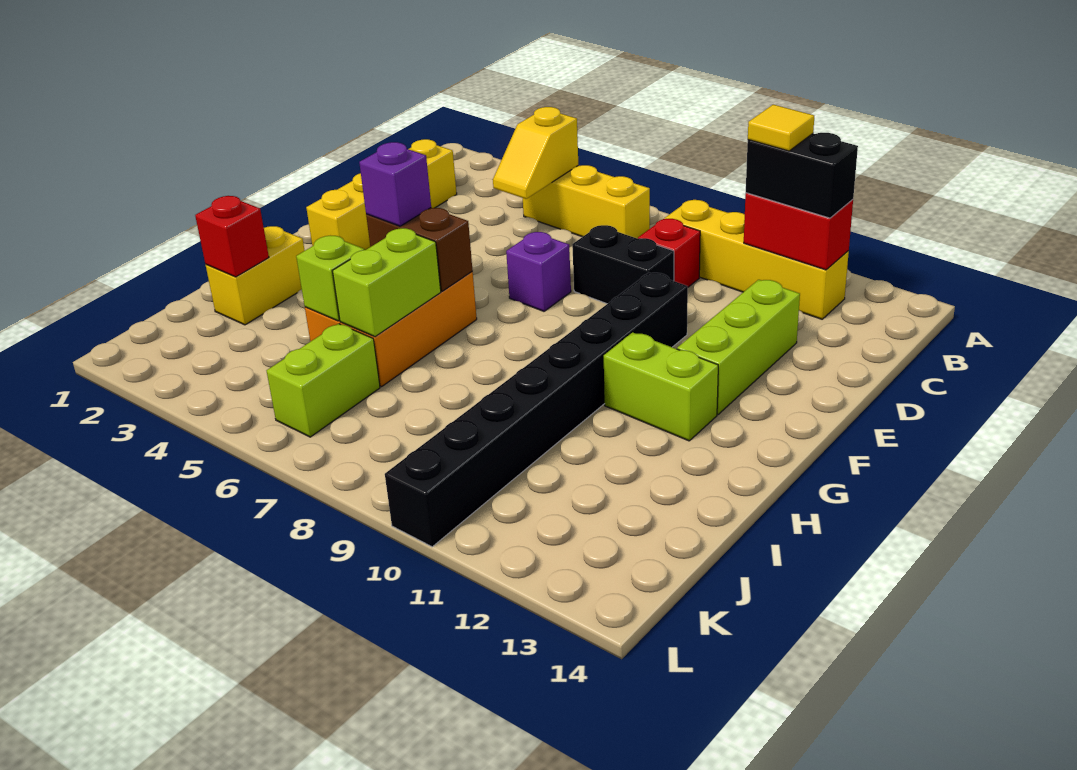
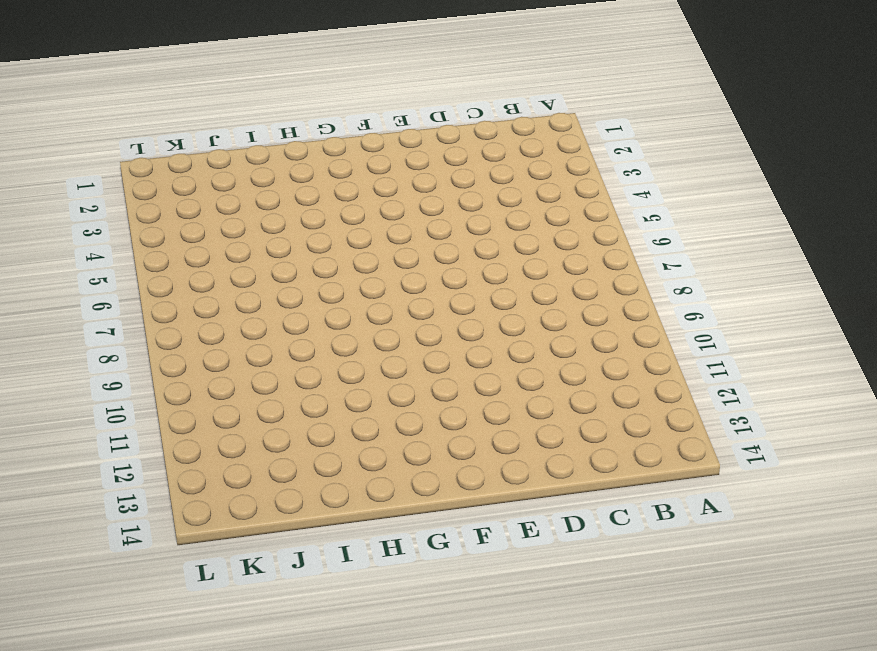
none -> yellow 1x3 brick [523,165,650,239]
none -> yellow 1x4 brick [665,200,849,319]
none -> yellow 1x4 brick [306,139,457,250]

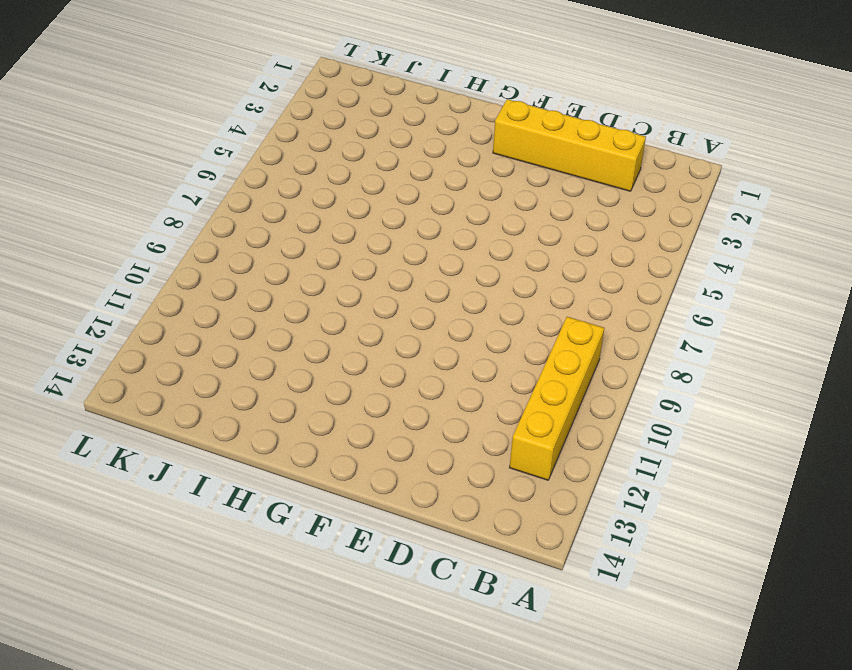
none -> yellow 1x3 brick [523,165,650,239]
none -> red 1x1 brick [638,219,700,287]
none -> black 1x2 brick [572,225,674,304]

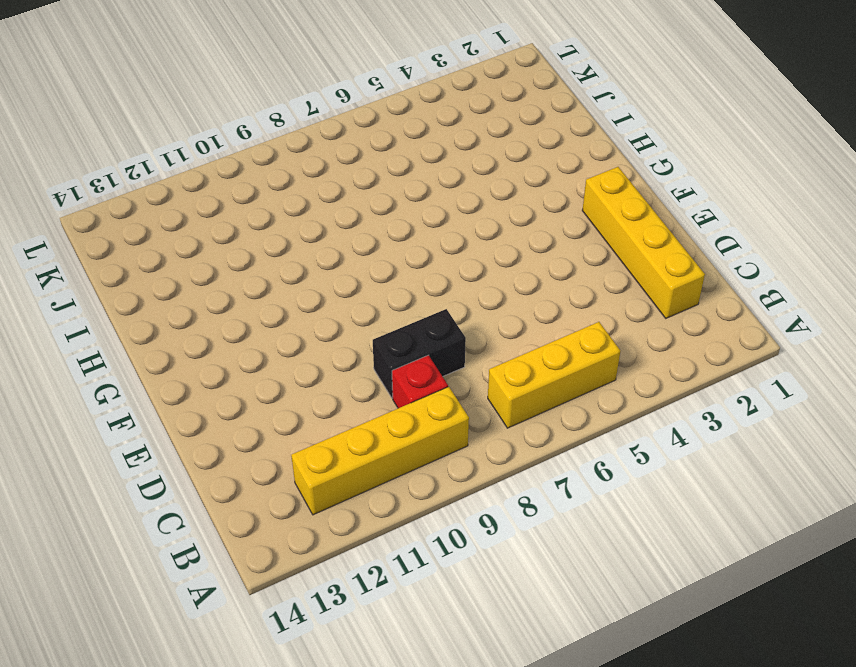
none -> lime 1x3 brick [677,280,800,414]
none -> purple 1x1 brick [506,232,571,311]
none -> black 1x8 brick [385,272,688,547]

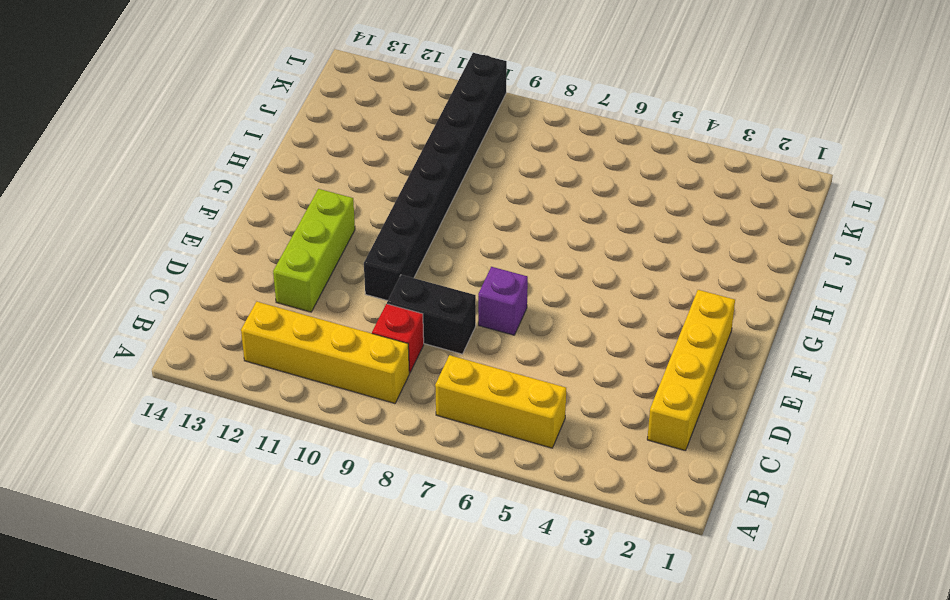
none -> orange 2x3 brick [305,272,477,387]
none -> lime 1x2 brick [604,332,718,441]
none -> yellow 1x2 brick [206,226,305,325]

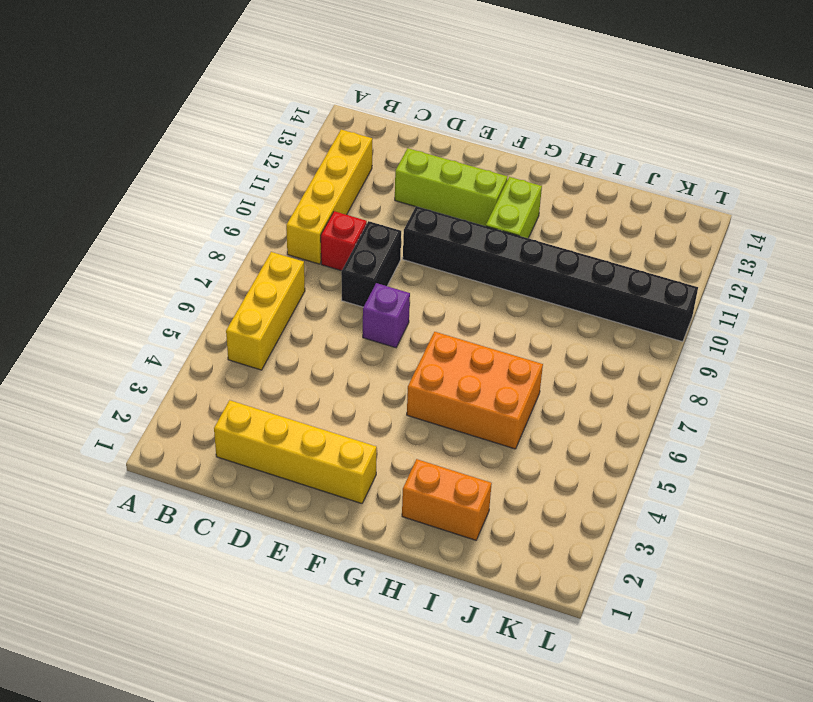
orange 1x2 brick [402,459,492,540] -> yellow 1x2 brick [206,226,305,325]
none -> lime 1x2 brick [267,324,380,437]
none -> yellow 1x2 slope [493,107,578,199]
none -> red 1x2 brick [744,193,853,270]

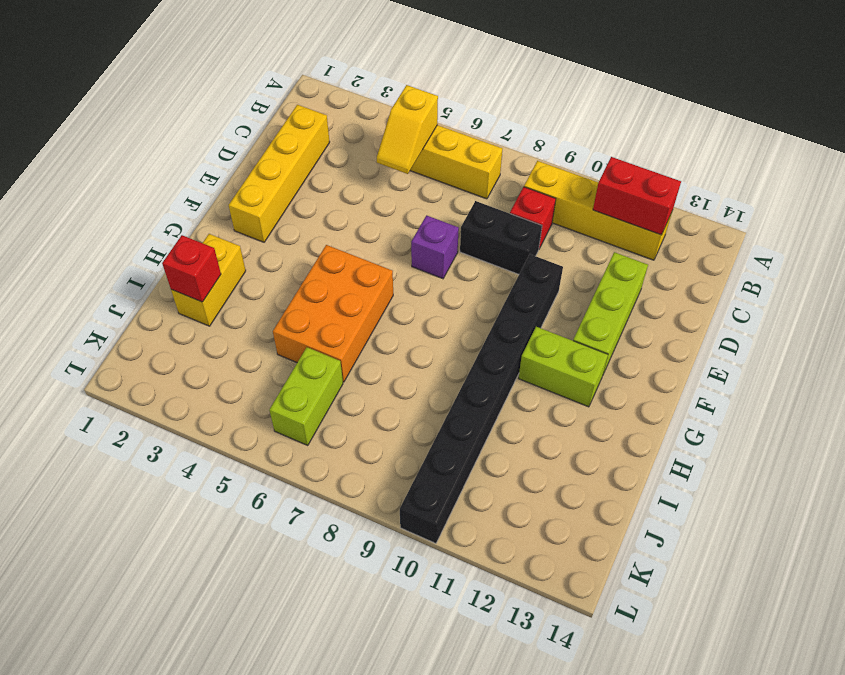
none -> brown 1x2 brick [366,208,473,291]
none -> lime 1x2 brick [333,228,441,337]
none -> lime 1x1 brick [296,236,365,321]

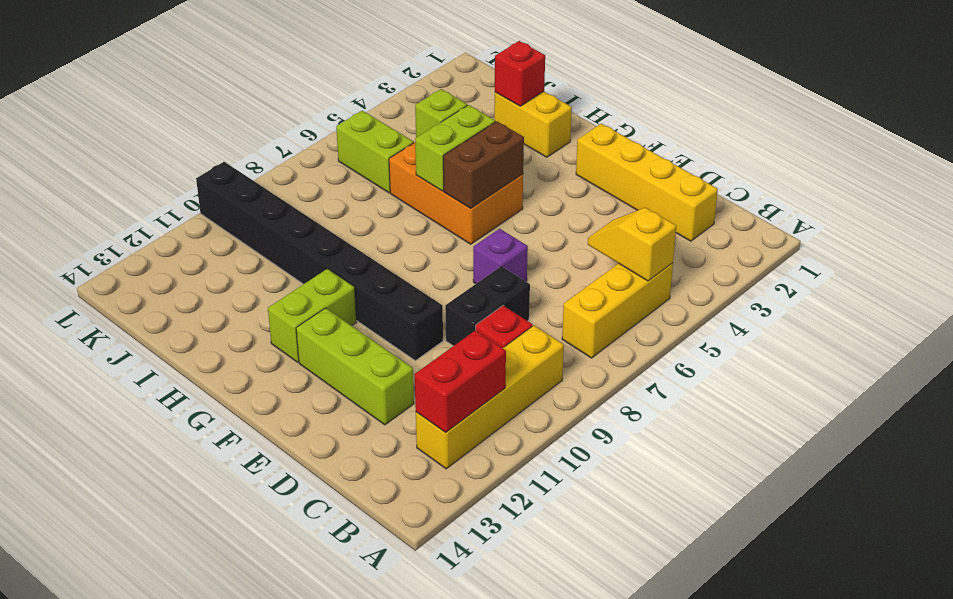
lime 1x2 brick [415,105,495,191] -> lime 1x2 brick turned to [333,228,441,337]
none -> black 1x2 brick [746,133,858,218]
none -> purple 1x1 brick [359,142,431,226]
none -> yellow 1x1 tile [748,105,814,151]

